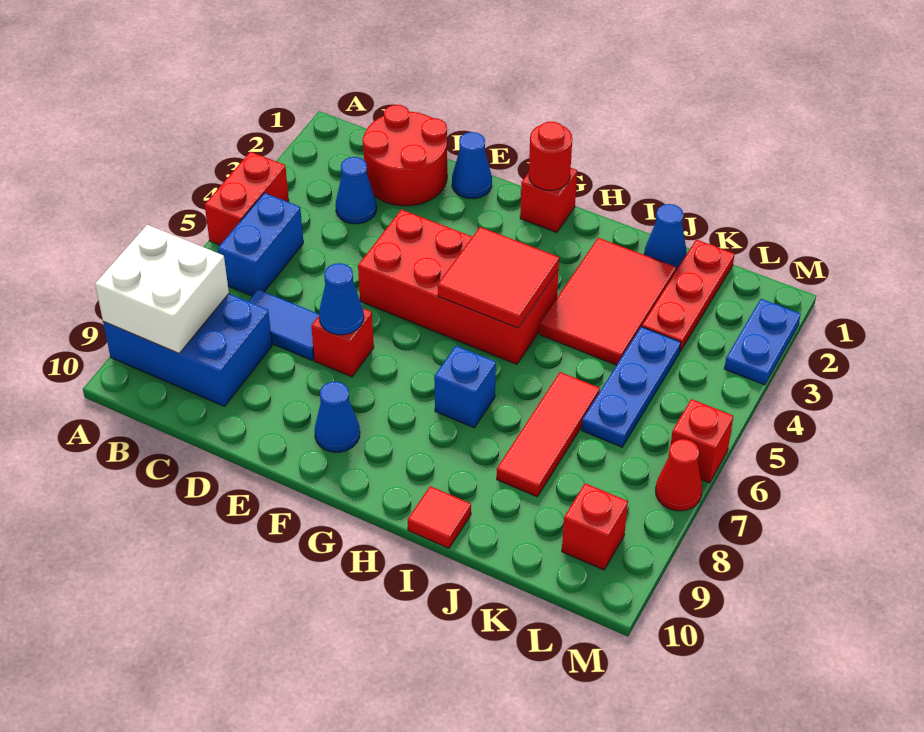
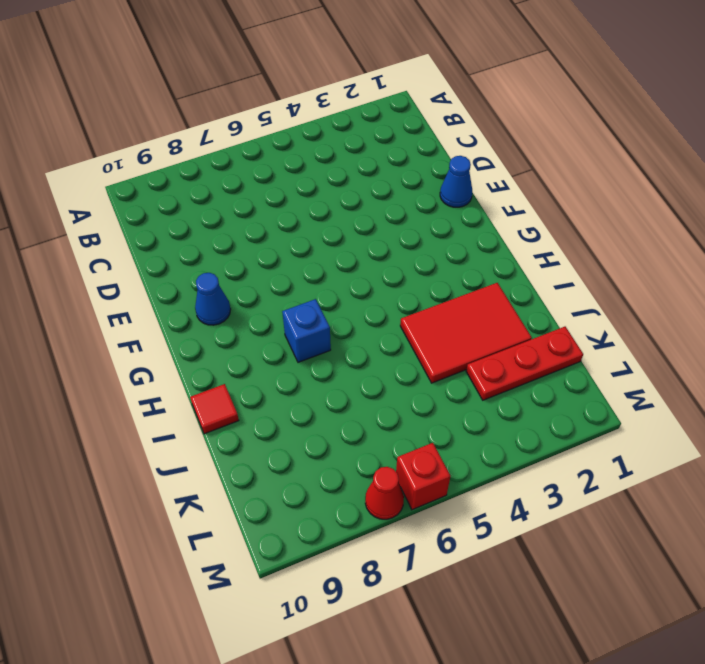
none -> red 1x2 brick [205,152,289,245]
none -> blue 2x3 brick [103,294,272,406]
none -> blue 1x2 brick [218,193,303,296]

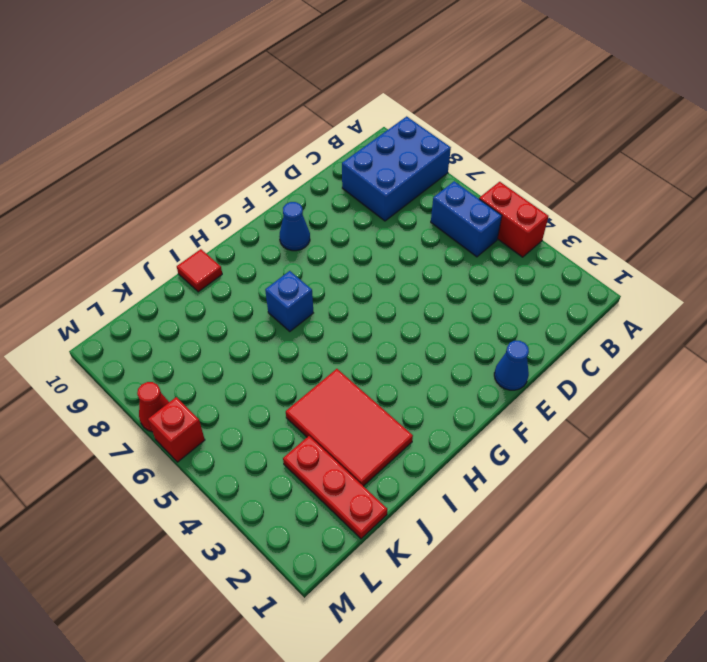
none -> red 2x2 round brick [363,105,447,206]
none -> blue 1x1 cone [336,157,377,224]
none -> blue 1x2 tile [248,289,319,360]

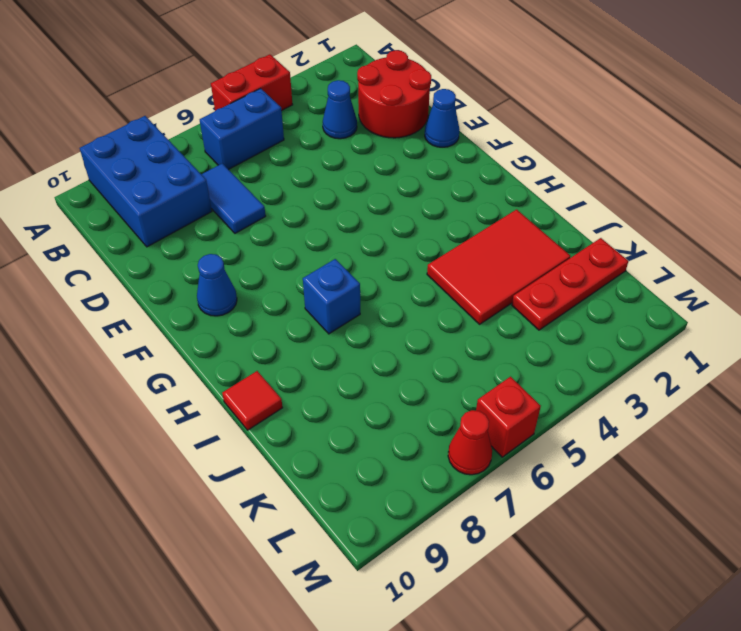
none -> red 2x4 brick [358,209,559,364]
none -> red 1x1 brick [311,308,374,377]
none -> red 1x1 brick [520,168,577,232]

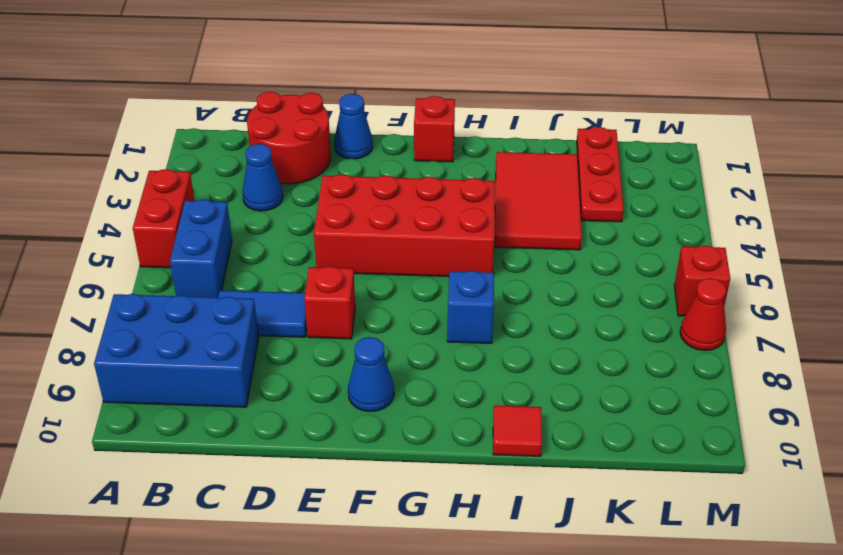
none -> blue 1x1 cone [644,204,687,270]
none -> red 1x3 tile [497,372,600,497]
none -> blue 1x3 plate [582,327,681,447]

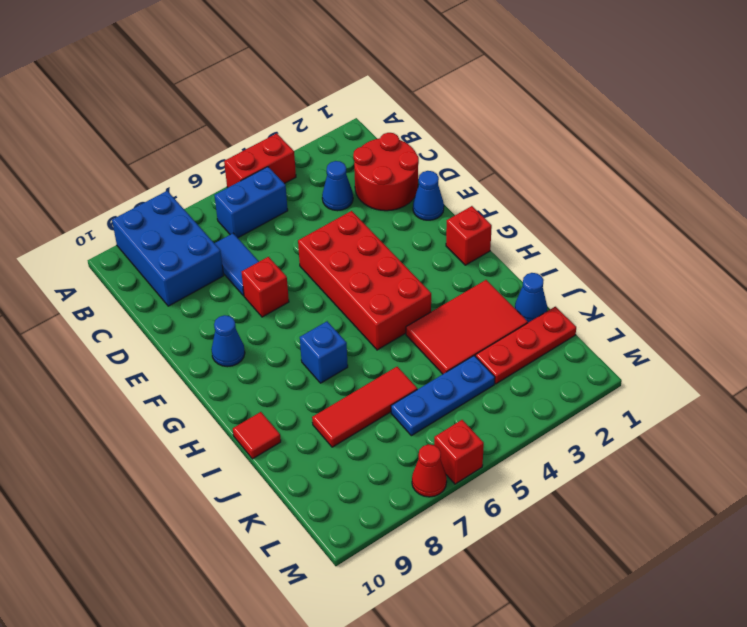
none -> red 1x1 brick [562,483,628,570]
none -> blue 1x2 plate [724,299,801,385]
none -> white 2x2 brick [95,225,229,353]

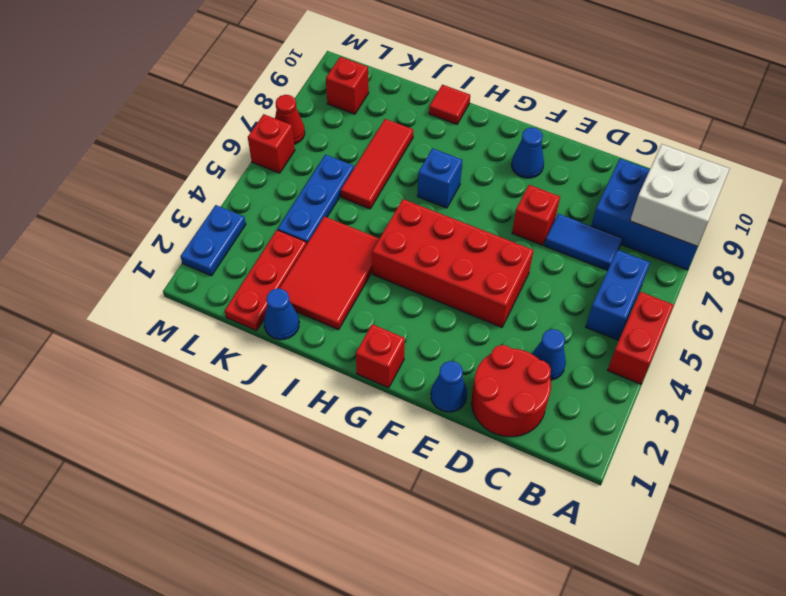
none -> blue 1x1 cone [319,263,364,335]
none -> red 1x1 round brick [529,122,572,190]
none -> red 2x2 tile [438,227,559,328]

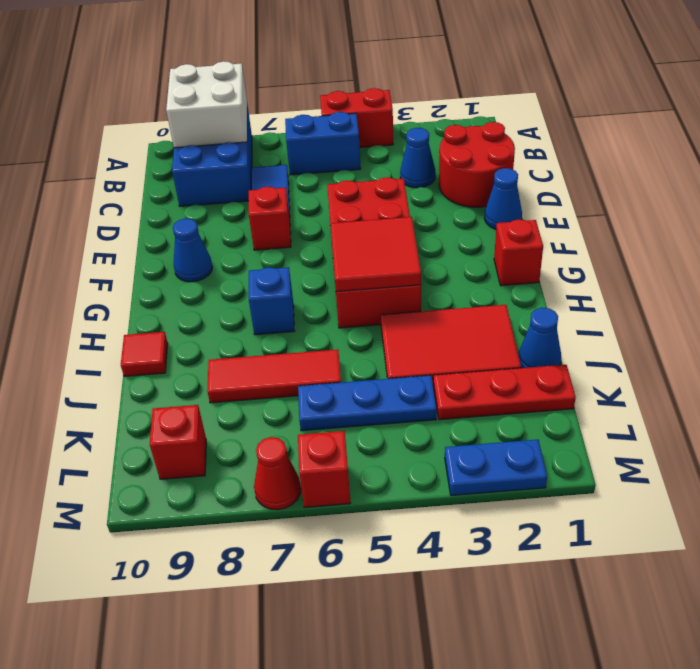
none -> blue 1x1 cone [319,263,364,335]
none -> red 1x1 round brick [529,122,572,190]

